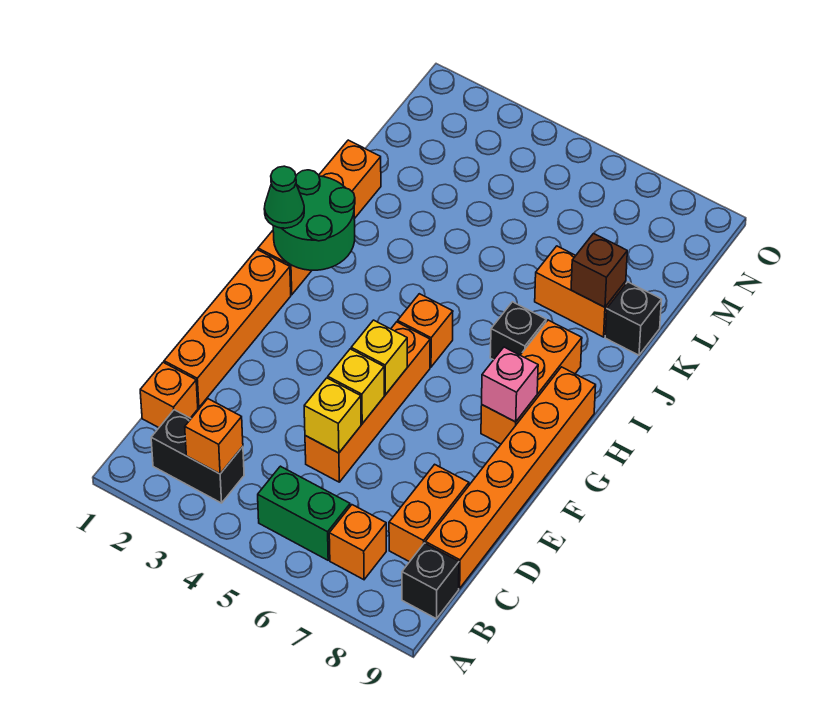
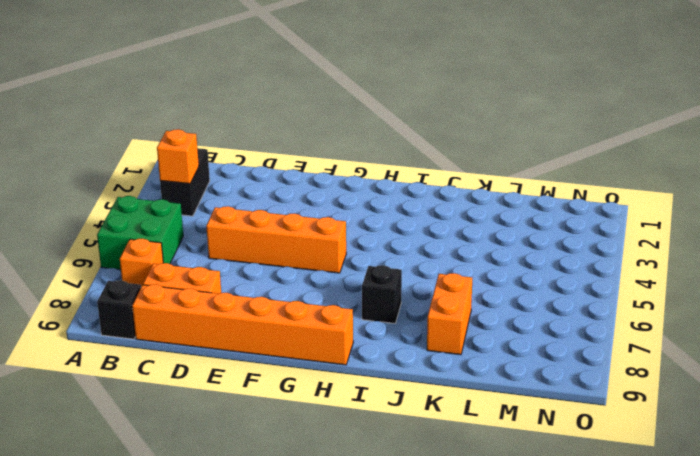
green 2x2 brick [97,196,183,270] -> green 1x2 brick [258,466,350,560]
none -> orange 1x1 brick [140,362,198,428]
none -> orange 1x4 brick [164,250,291,408]
none -> orange 1x3 brick [481,320,582,444]

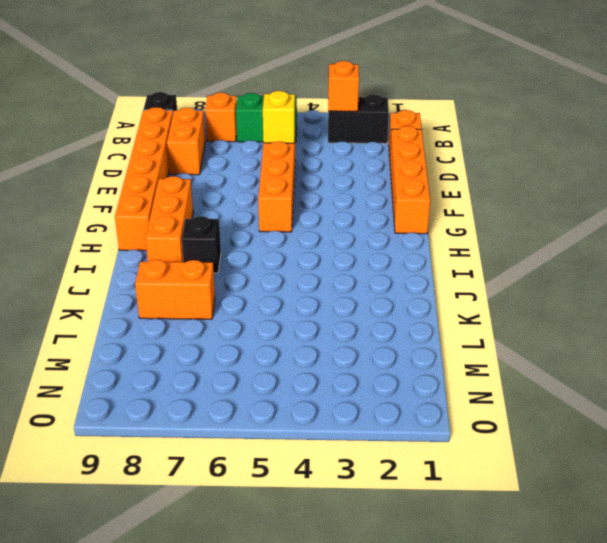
none -> orange 1x4 brick [258,140,381,295]
none -> orange 1x1 brick [398,294,453,367]
none -> black 1x1 brick [605,282,662,355]

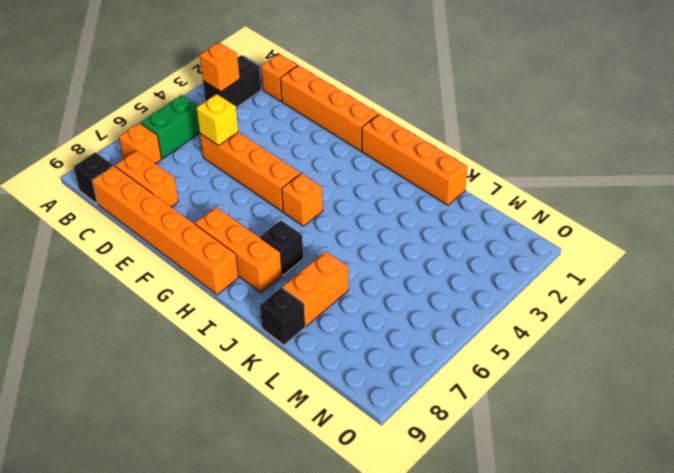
none -> yellow 1x1 brick [328,349,384,424]
none -> yellow 1x1 brick [351,320,407,395]
none -> pink 1x1 brick [482,347,538,422]

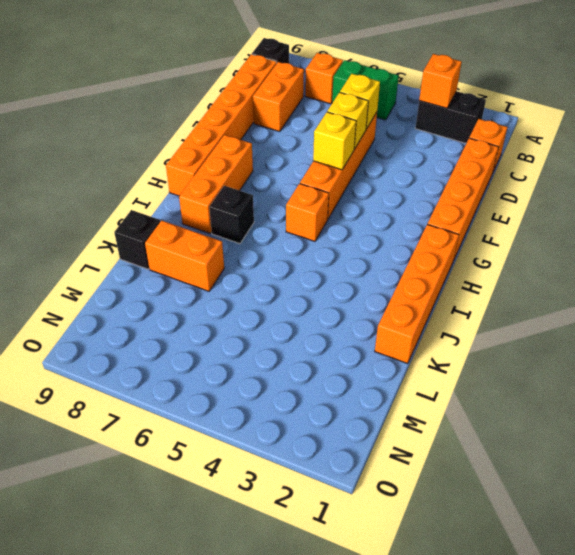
none -> pink 1x1 brick [482,347,538,422]
none -> green 2x2 round brick [273,170,355,270]
none -> brown 1x1 brick [571,234,627,307]

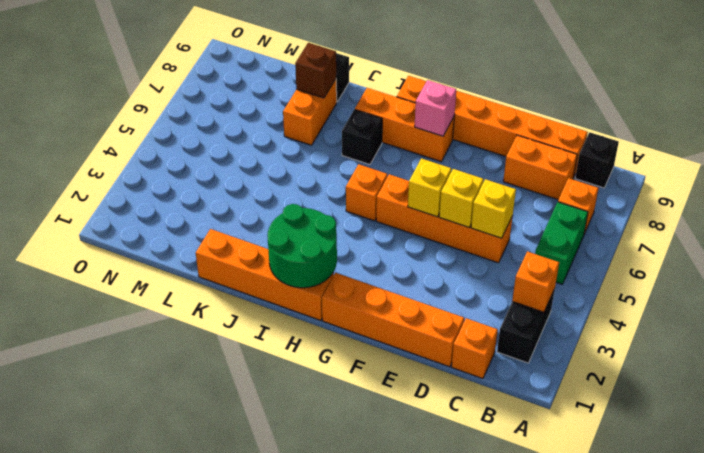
none -> green 1x1 cone [264,166,304,228]

